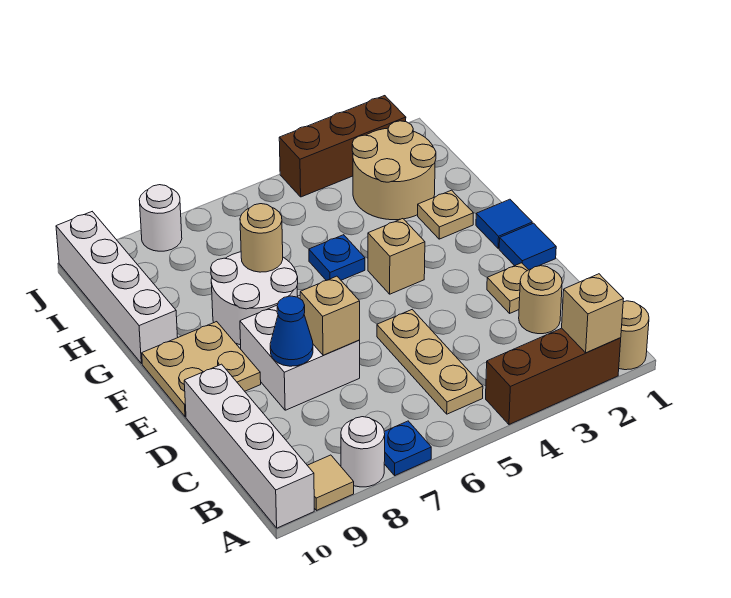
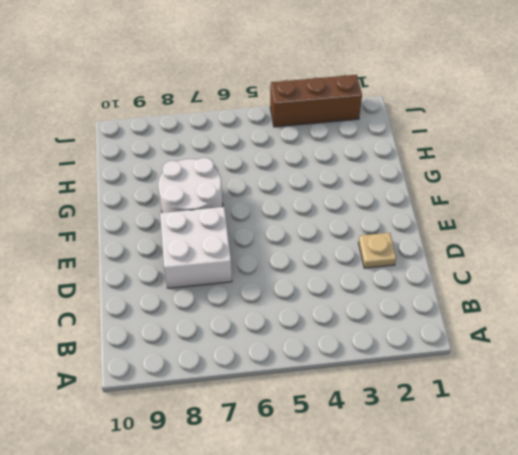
none -> tan 1x1 round brick [619,301,649,370]
none -> brown 1x3 brick [486,328,621,424]
none -> blue 1x1 plate [384,421,431,475]

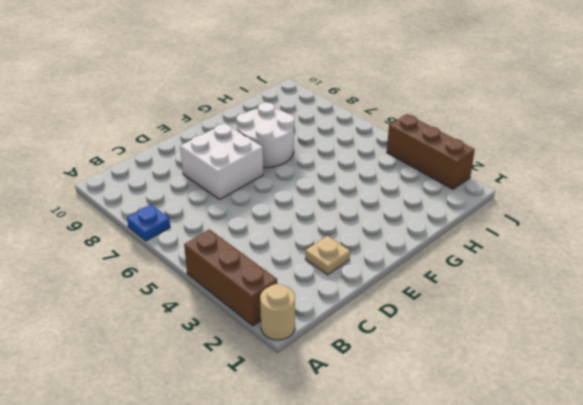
none -> white 1x1 round brick [341,417,385,487]
none -> tan 1x1 tile [307,455,354,510]
none -> white 1x4 brick [184,364,314,528]

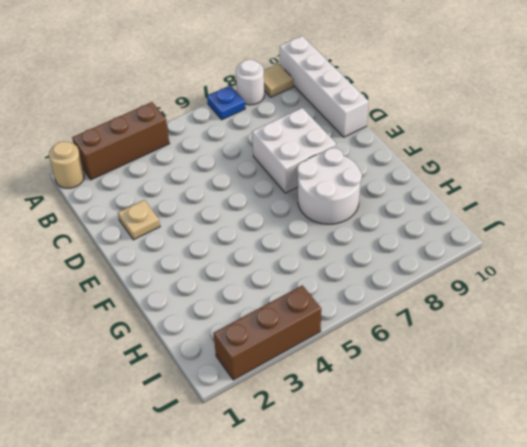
none -> tan 1x3 plate [377,310,483,414]
none -> tan 1x1 round brick [519,266,562,334]
none -> blue 1x1 tile [499,223,556,270]

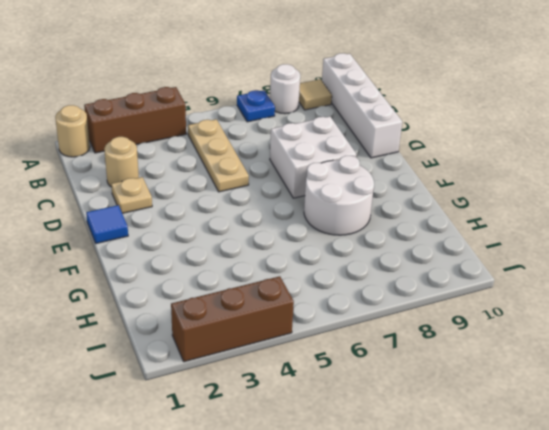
none -> tan 2x2 plate [142,322,261,417]
none -> blue 1x1 tile [476,199,532,248]
none -> tan 1x1 brick [368,219,425,294]

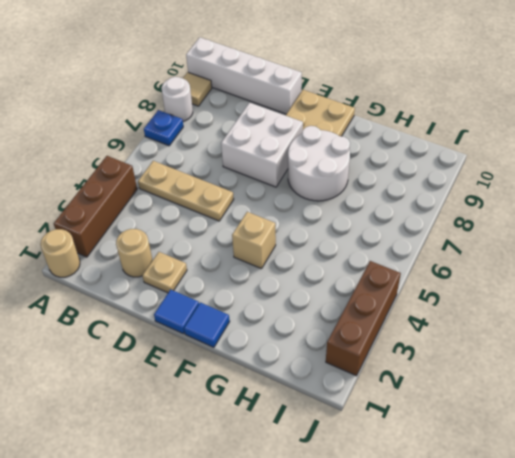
none -> tan 1x1 plate [418,190,473,239]
none -> blue 1x1 plate [309,235,365,280]
none -> white 1x4 brick [56,212,178,364]

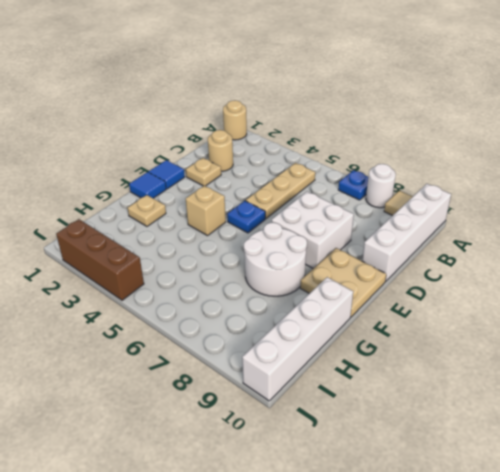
blue 1x1 plate [227,201,265,233] -> blue 1x1 plate moved to [309,235,365,280]
none -> brown 1x3 brick [486,328,621,424]
none -> tan 2x2 round brick [352,121,436,220]
none -> white 1x1 round brick [139,185,182,251]

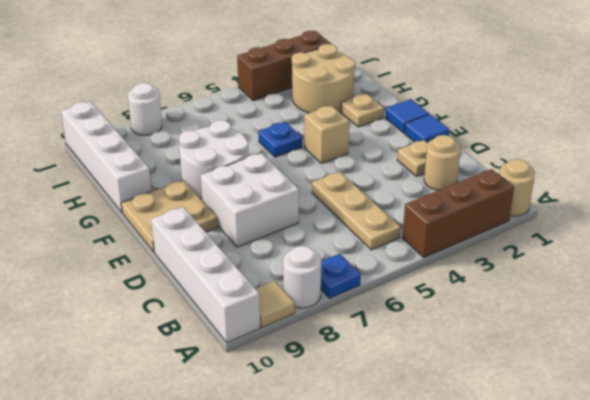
none -> tan 1x1 brick [562,274,623,353]
none -> tan 1x1 brick [300,276,360,355]
none -> blue 1x1 cone [270,296,313,366]

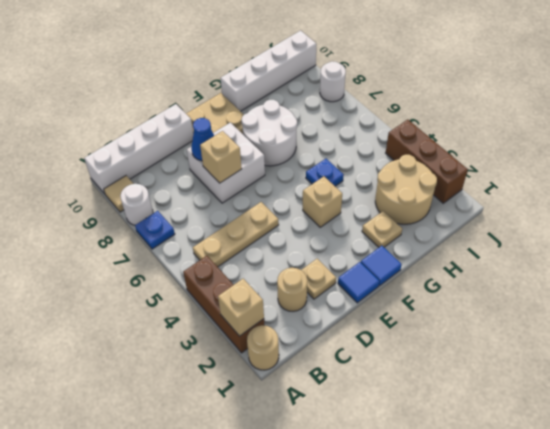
none -> tan 1x1 round brick [240,204,283,272]

